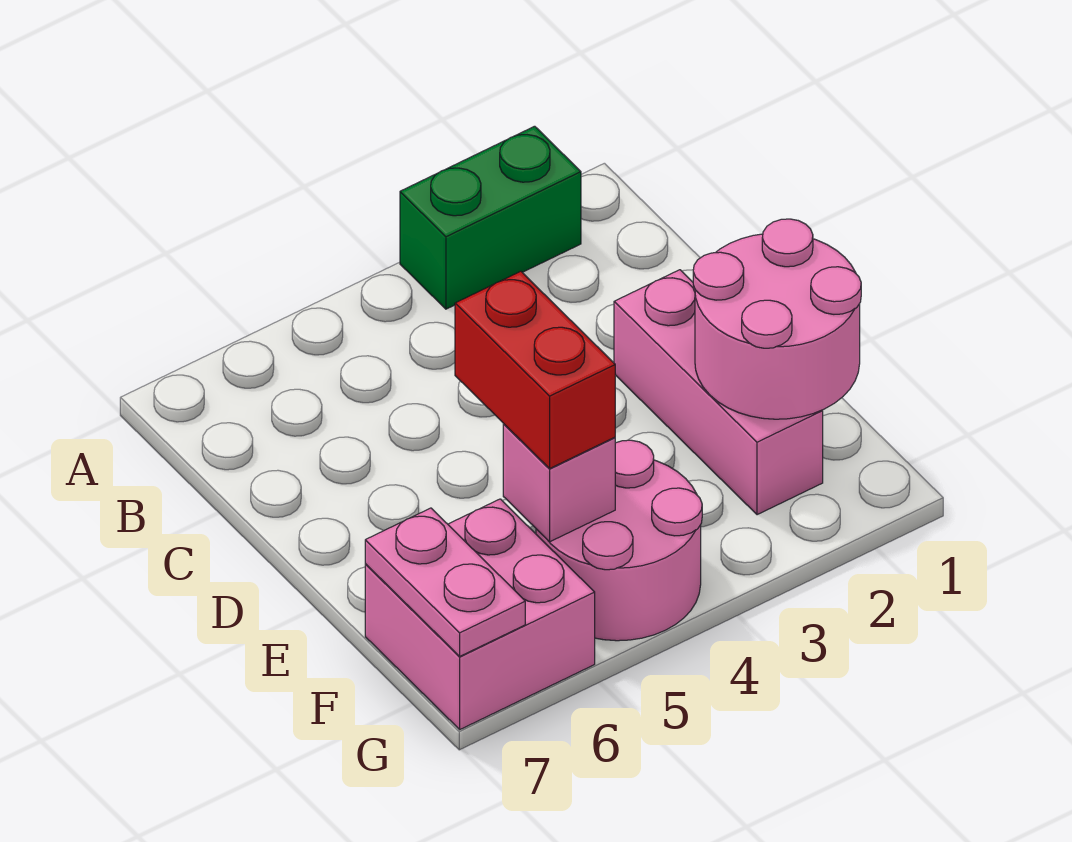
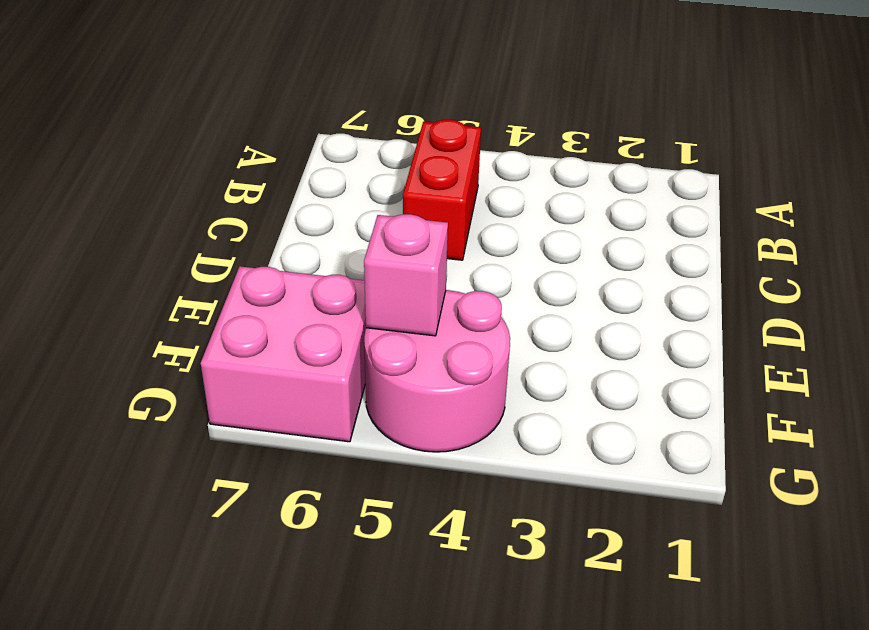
red 1x2 brick [403,120,481,260] -> red 1x2 brick moved to [455,271,615,468]
none -> green 1x2 brick [400,126,581,309]
none -> pink 1x3 brick [614,270,823,515]

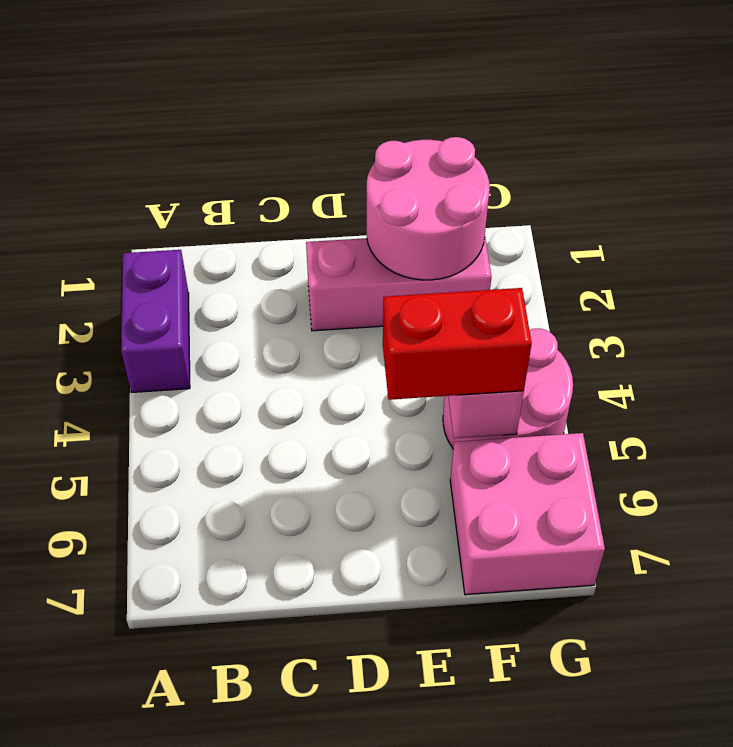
purple 1x2 brick [121,250,190,392] -> green 1x2 brick [400,126,581,309]
none -> pink 1x2 plate [365,508,525,656]

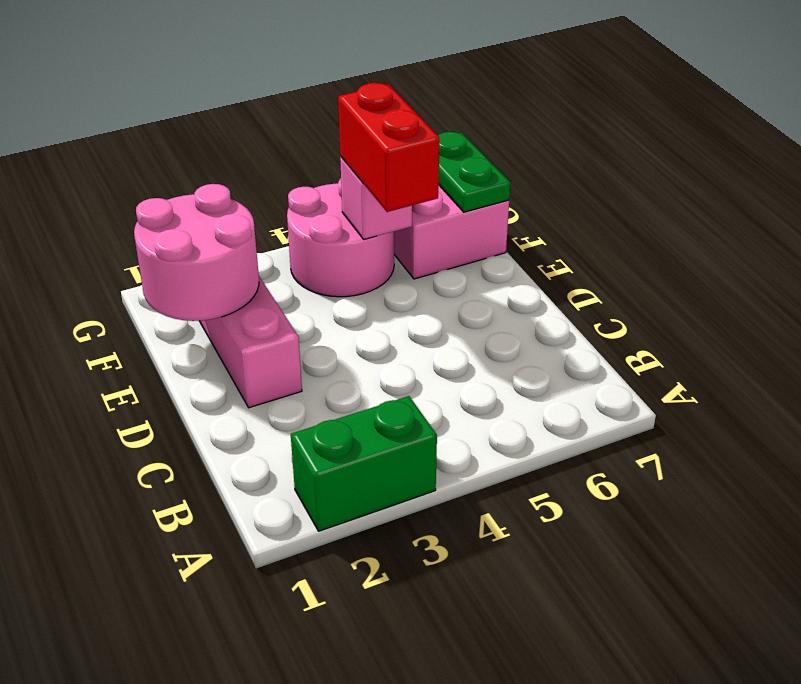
green 1x2 plate [438,132,511,212] -> pink 1x2 plate [365,508,525,656]

